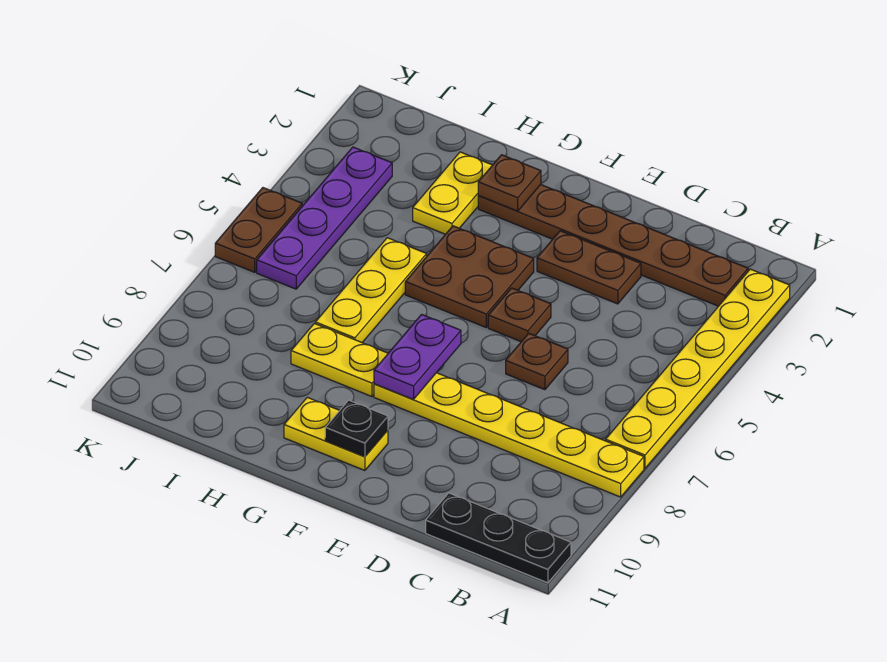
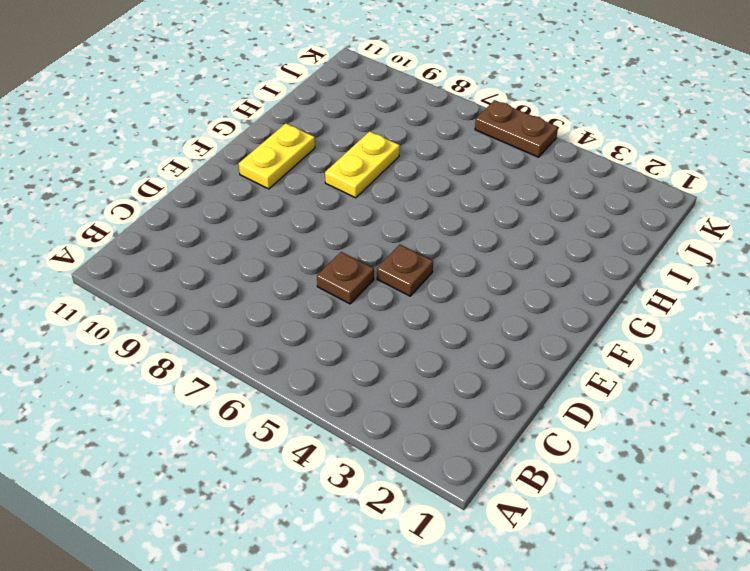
none -> yellow 1x6 plate [606,269,790,468]
none -> yellow 1x6 plate [374,373,644,497]
none -> black 1x3 plate [426,493,571,583]

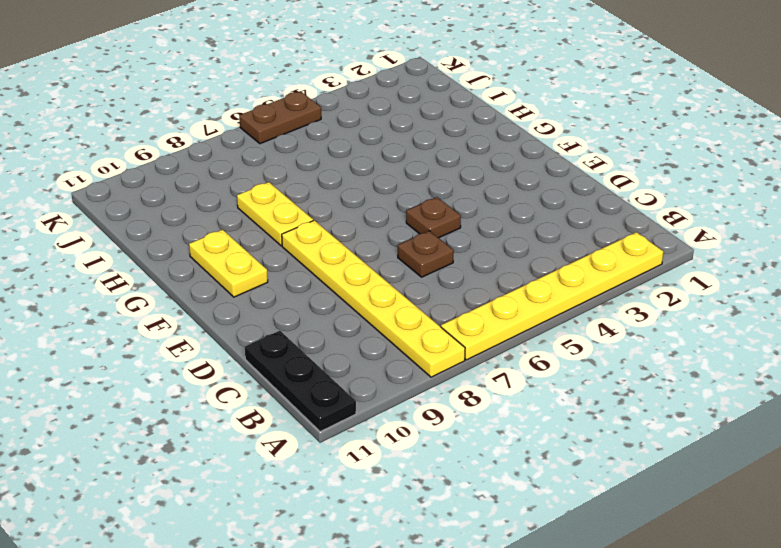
none -> brown 1x6 plate [478,185,748,306]
none -> brown 1x2 plate [537,231,641,304]
none -> brown 2x2 plate [405,226,534,327]

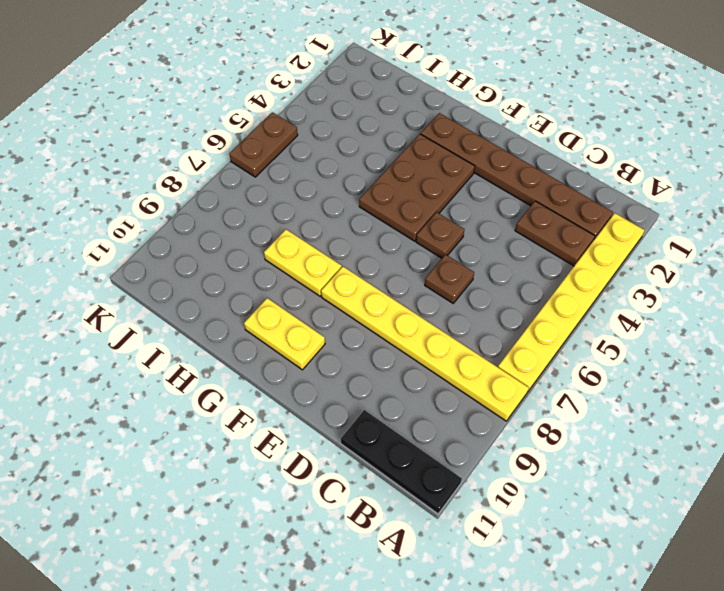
brown 1x2 plate [515,201,595,266] -> brown 1x2 plate moved to [537,231,641,304]
brown 2x3 plate [359,134,475,241] -> brown 2x2 plate [405,226,534,327]
none -> yellow 1x2 plate [413,152,492,234]
none -> yellow 1x3 plate [315,238,427,342]
none -> purple 1x4 plate [257,147,392,289]

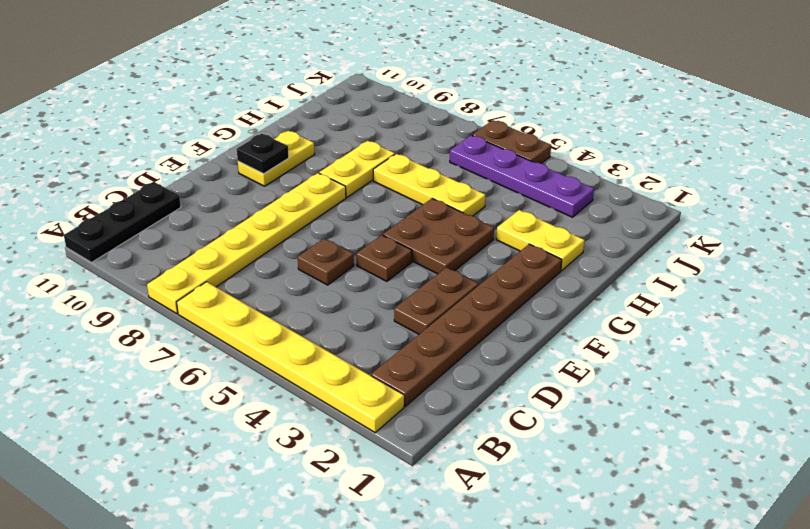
none -> purple 1x2 plate [374,314,461,399]
none -> brown 1x1 plate [478,155,541,211]

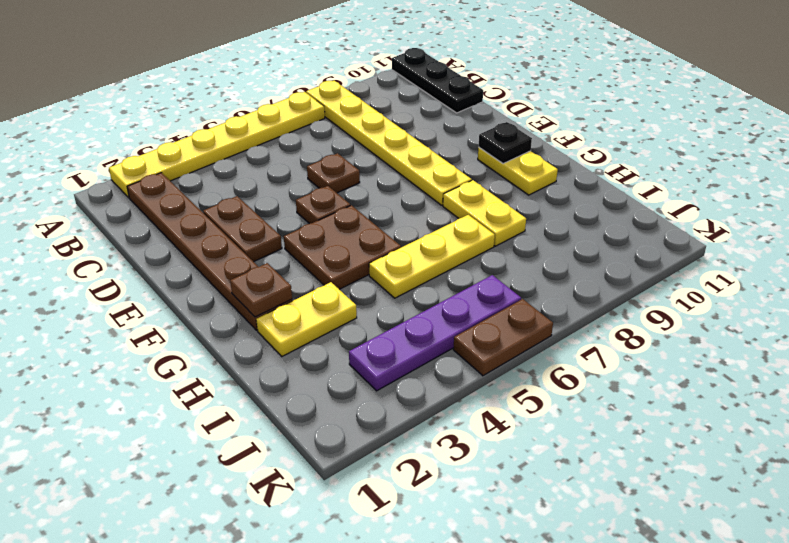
none -> purple 1x2 plate [374,314,461,399]

